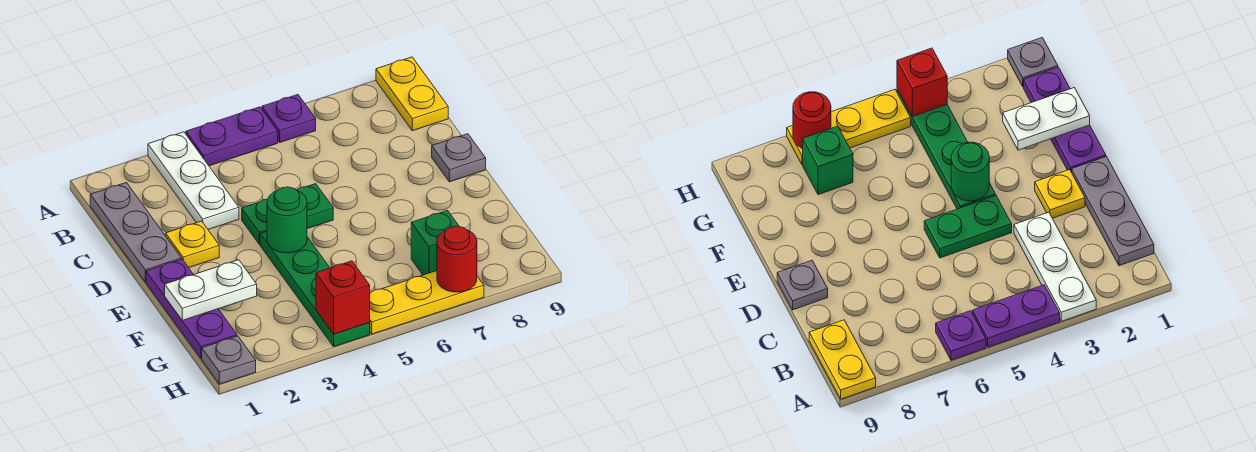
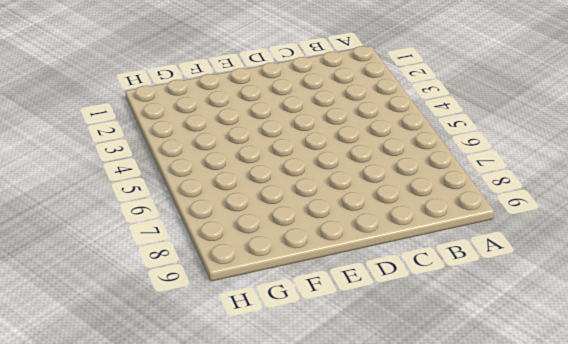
none -> white 1x3 plate [148,132,239,229]
none -> purple 1x2 plate [186,107,278,166]
none -> purple 1x1 plate [262,95,316,142]

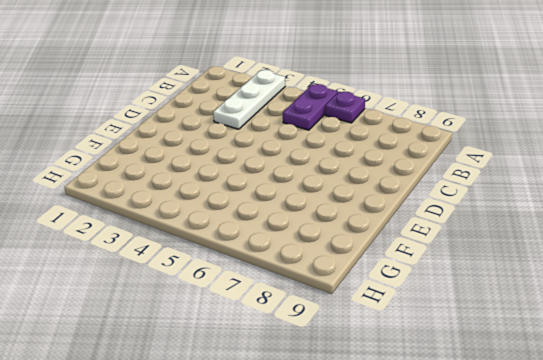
purple 1x2 plate [283,84,338,130] -> purple 1x2 plate turned to [186,107,278,166]
none -> yellow 1x2 plate [376,57,448,131]
none -> grey 1x3 plate [90,183,181,282]
none -> yellow 1x1 plate [166,221,219,268]

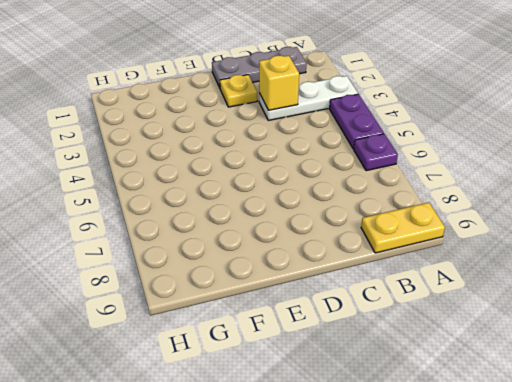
yellow 1x1 brick [259,55,299,110] -> none
none -> green 1x2 plate [242,184,333,244]
none -> grey 1x1 plate [432,134,486,182]
none -> purple 1x3 plate [146,259,237,359]

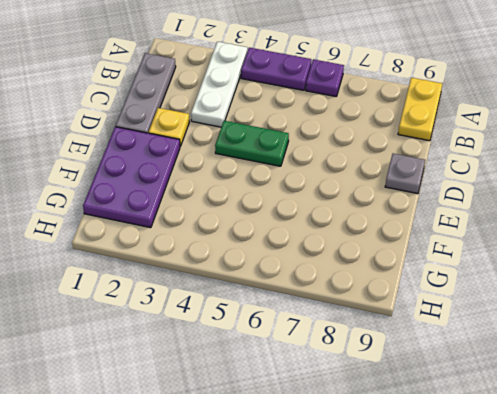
purple 2x3 plate [83,127,180,228] -> purple 1x3 plate [146,259,237,359]
none -> green 1x4 plate [260,231,370,347]
none -> green 1x1 brick [411,210,459,275]
none -> grey 1x1 plate [202,336,256,384]

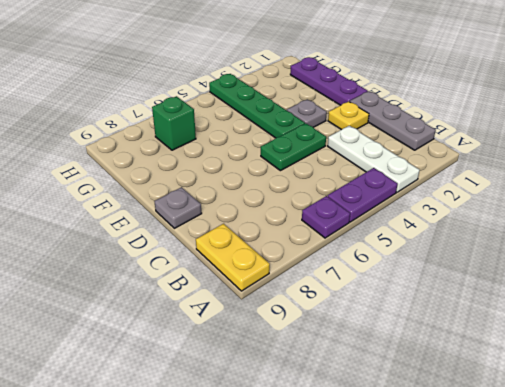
grey 1x1 plate [287,99,327,127] -> grey 1x1 plate moved to [202,336,256,384]
none -> yellow 1x3 plate [370,271,484,334]
none -> green 1x1 round brick [267,187,307,253]
none -> white 1x2 plate [165,260,257,320]

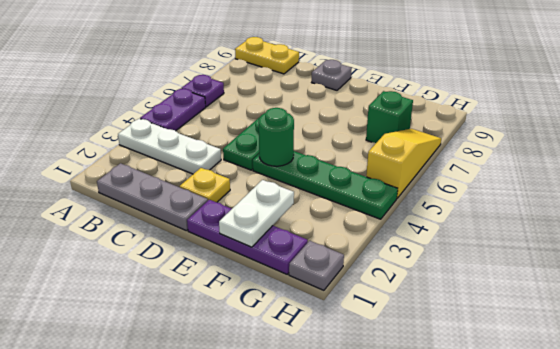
yellow 1x3 slope [366,129,441,198] -> yellow 1x3 plate [370,271,484,334]
none -> red 1x1 brick [316,261,370,334]
none -> red 1x1 round brick [437,226,477,292]

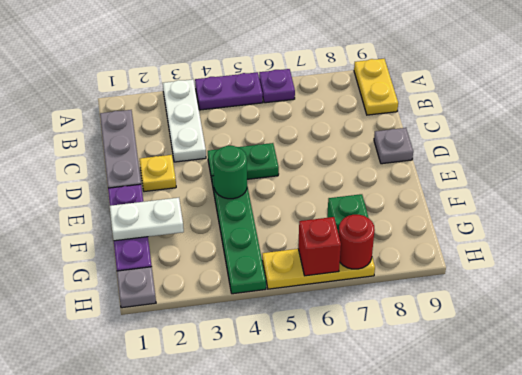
red 1x1 brick [298,217,341,276] -> red 1x1 brick moved to [316,261,370,334]

